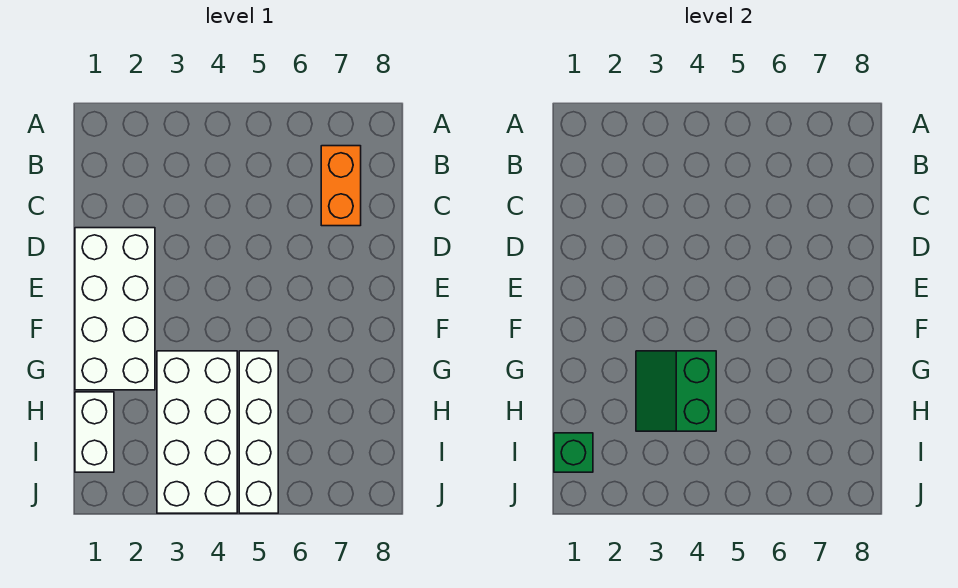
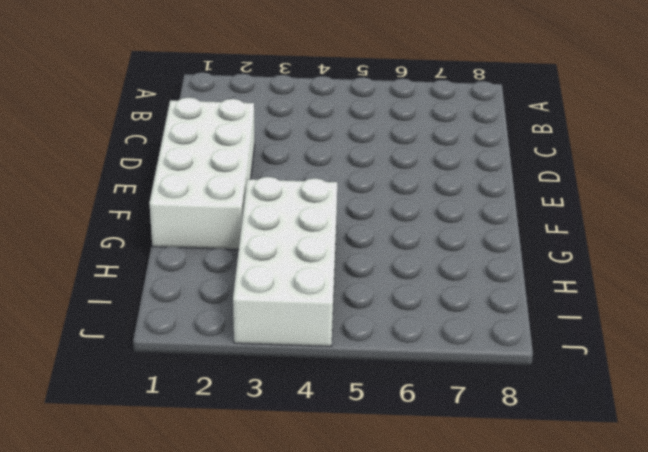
none -> orange 1x2 brick [321,146,361,226]
none -> white 1x4 brick [239,351,278,513]

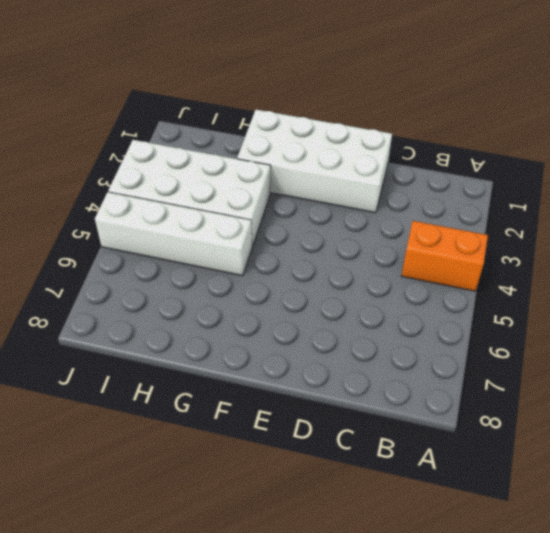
orange 1x2 brick [402,221,488,291] -> orange 1x2 brick moved to [321,146,361,226]
none -> white 1x2 brick [75,392,114,472]
none -> green 2x2 slope [636,351,716,431]

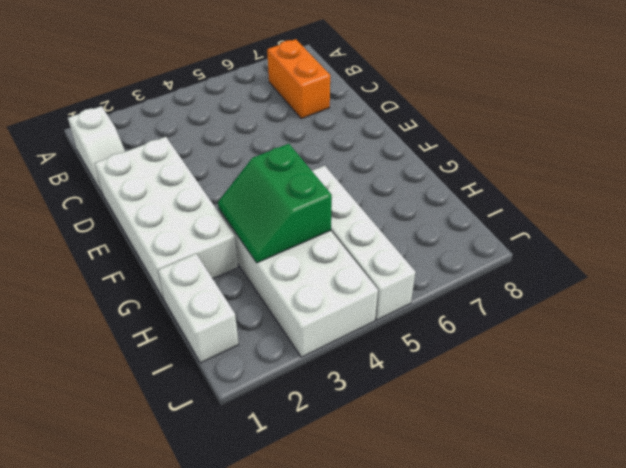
white 1x2 slope [68,106,125,194] -> none
none -> green 1x1 brick [554,433,593,472]

